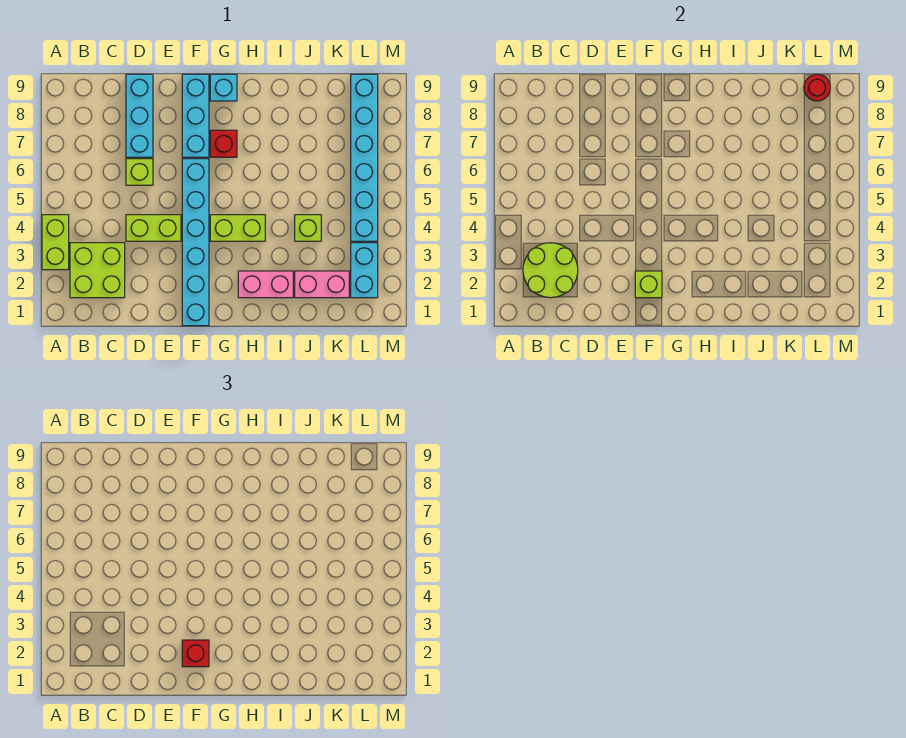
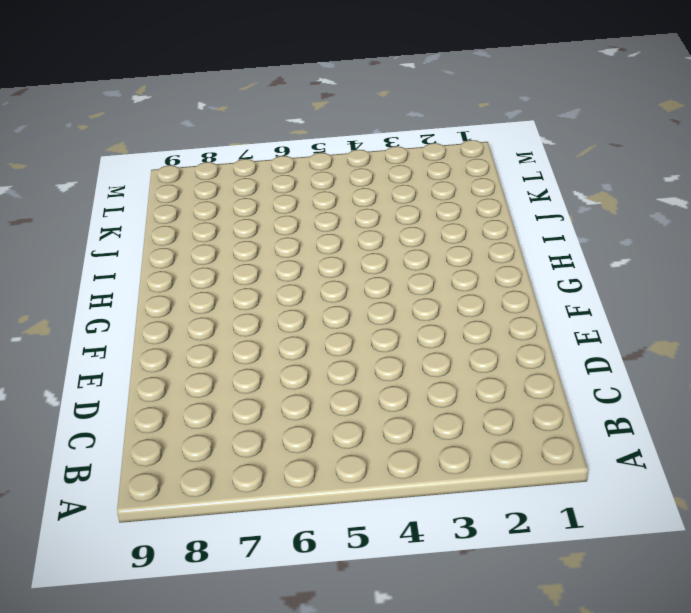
none -> lime 1x2 brick [42,215,69,270]
none -> lime 2x2 brick [70,243,125,298]
none -> lime 1x2 brick [126,215,181,241]

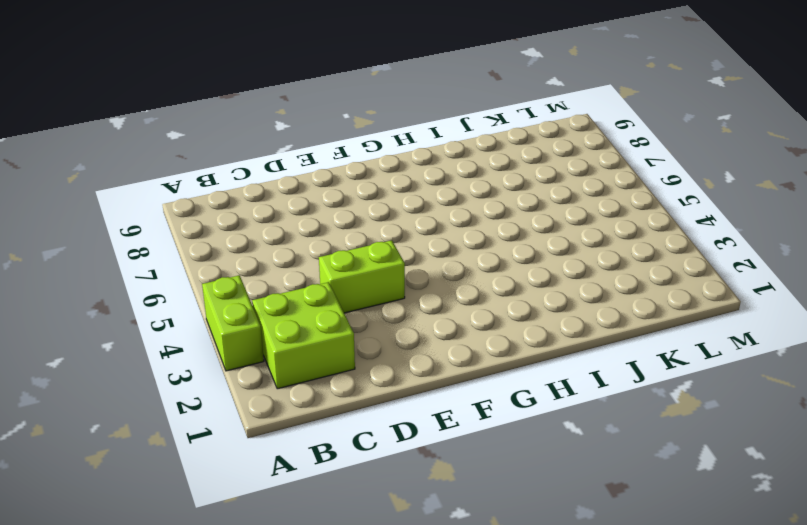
none -> lime 1x1 brick [126,159,153,185]
none -> cyan 1x3 brick [126,74,153,157]
none -> cyan 1x6 brick [182,159,209,326]

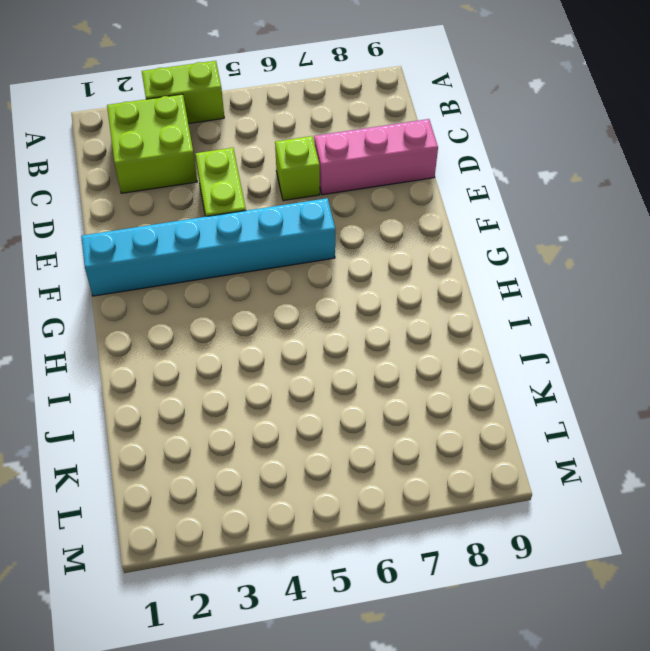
pink 1x3 brick [314,119,438,195] -> cyan 1x3 brick [126,74,153,157]
none -> cyan 1x3 brick [182,74,209,157]
none -> lime 1x2 brick [210,215,265,241]
none -> red 1x1 brick [210,130,237,157]

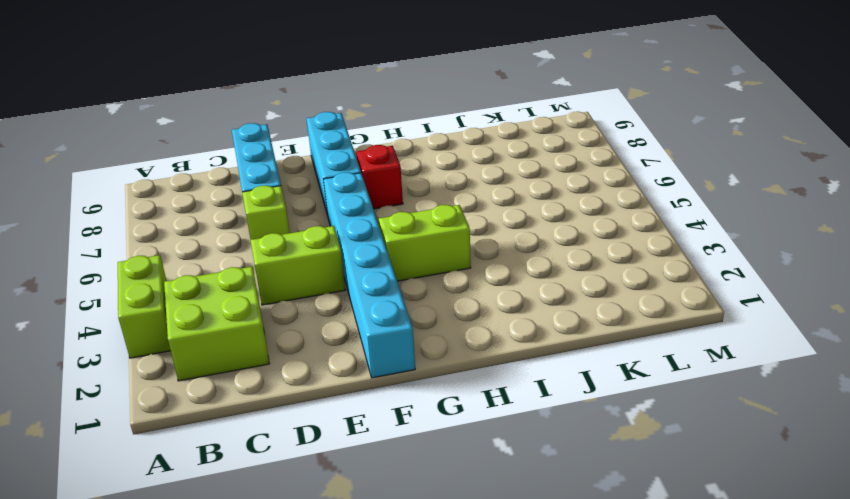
none -> cyan 1x1 brick [210,74,237,101]
none -> pink 1x2 brick [238,271,293,298]
none -> pink 1x2 brick [295,271,349,298]

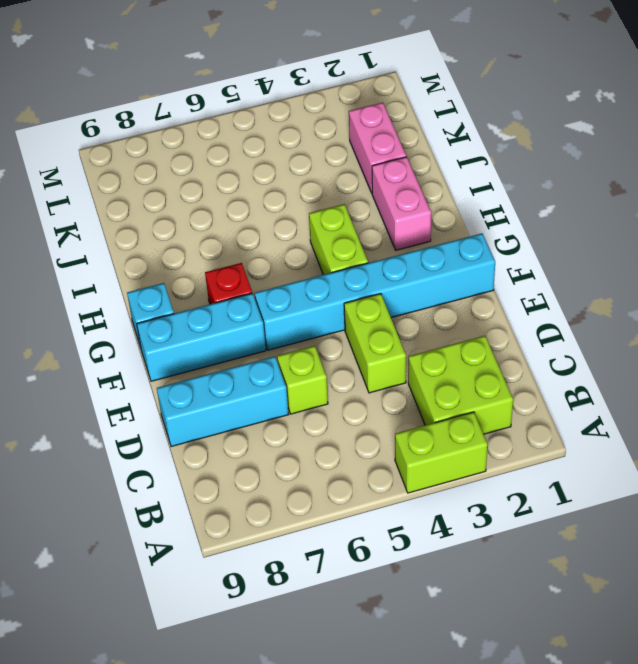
none -> lime 1x1 brick [295,215,321,241]
none -> cyan 1x2 brick [351,243,378,298]
none -> cyan 1x6 brick [351,74,378,241]

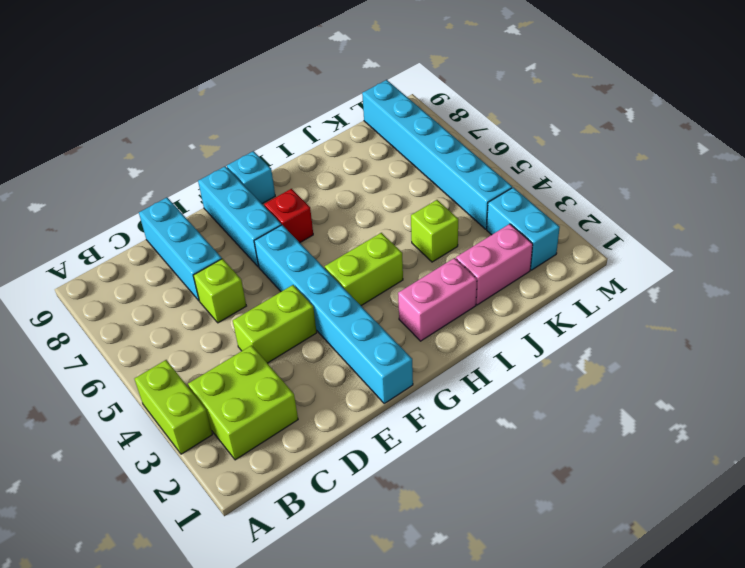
none -> lime 2x2 round brick [523,243,578,298]
none -> lime 1x1 brick [635,271,662,298]
none -> red 1x1 round brick [804,74,830,101]

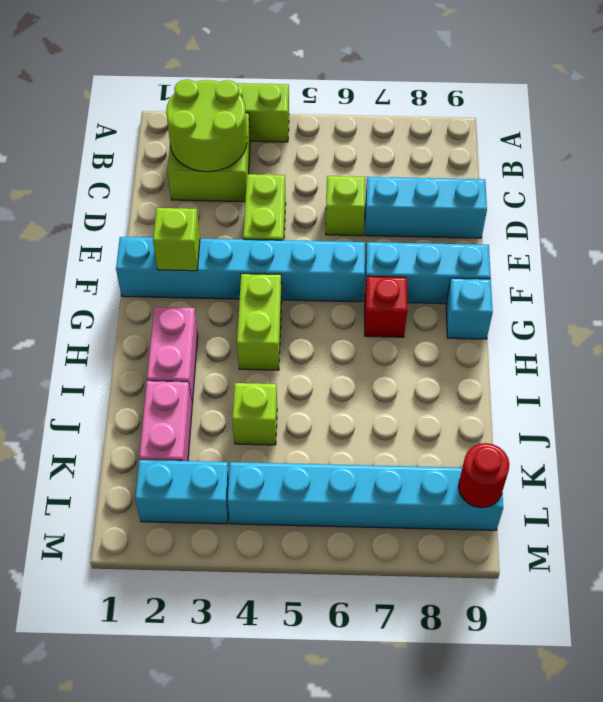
none -> red 1x1 brick [182,640,209,667]

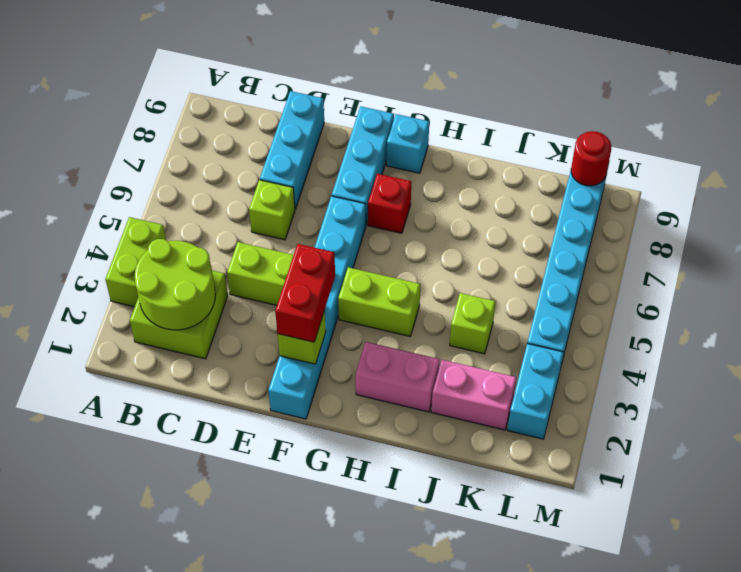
red 1x2 brick [275,244,335,342] -> red 1x1 brick [182,640,209,667]

